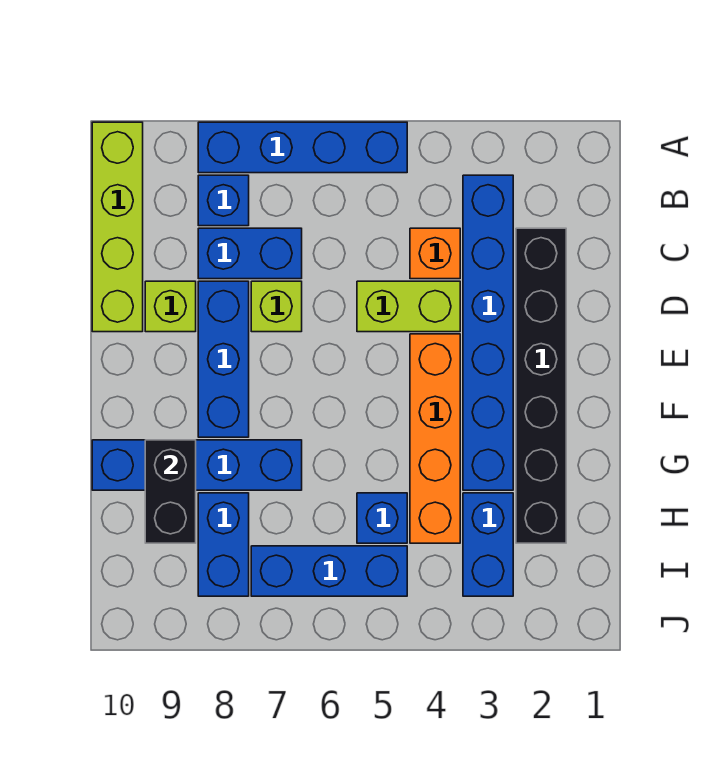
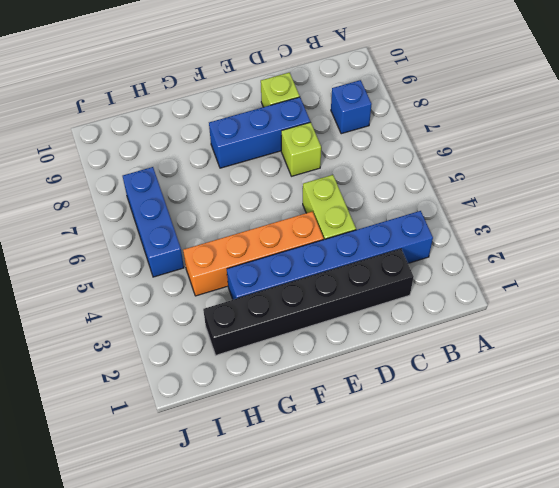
none -> blue 1x4 brick [198,122,407,173]
none -> lime 1x4 brick [92,122,143,332]
none -> orange 1x1 brick [410,228,460,279]

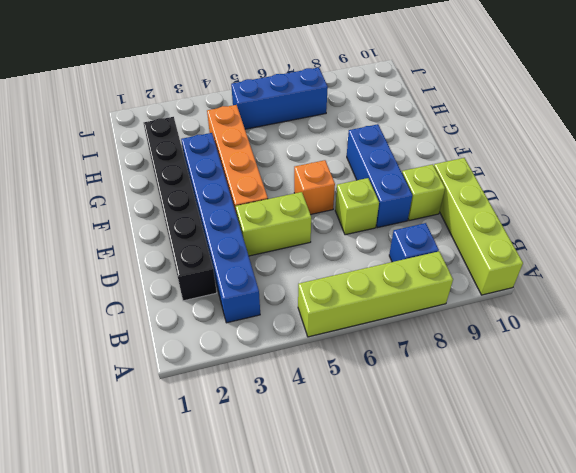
lime 1x4 brick [298,251,453,337] -> blue 1x4 brick [198,122,407,173]
orange 1x1 brick [294,160,335,214] -> orange 1x1 brick moved to [410,228,460,279]
none -> blue 1x2 brick [198,228,302,279]
none -> blue 1x4 brick [92,440,302,490]
none -> blue 1x2 brick [463,493,513,596]

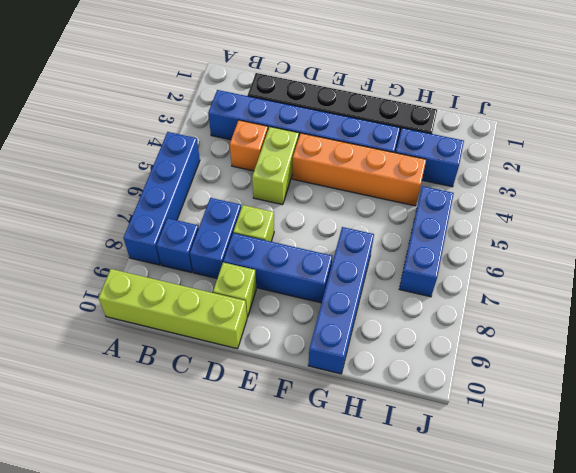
none -> blue 1x1 brick [357,493,407,543]
none -> blue 1x2 brick [198,493,249,596]
none -> black 1x2 brick [145,440,196,543]

